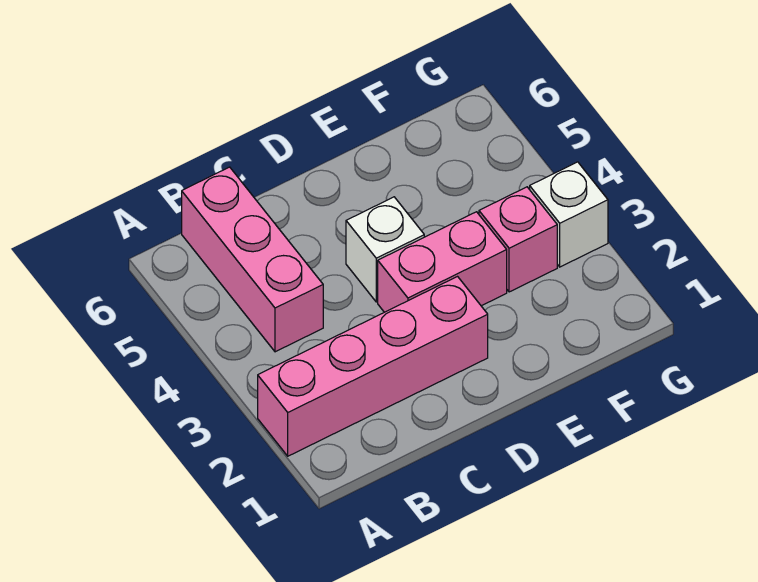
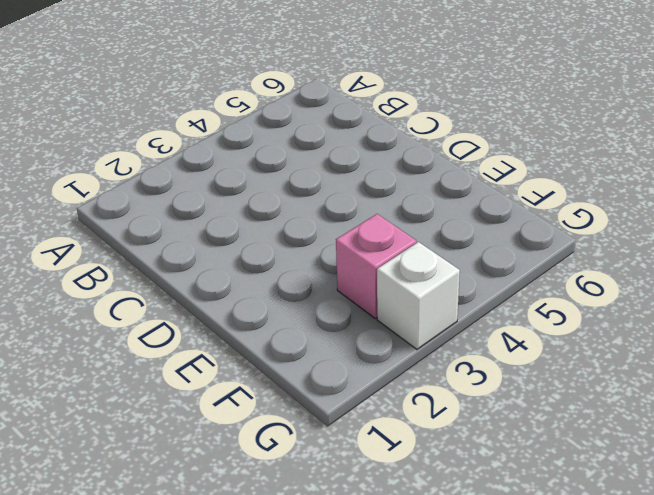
none -> pink 1x4 brick [258,277,488,456]
none -> pink 1x3 brick [182,167,323,352]

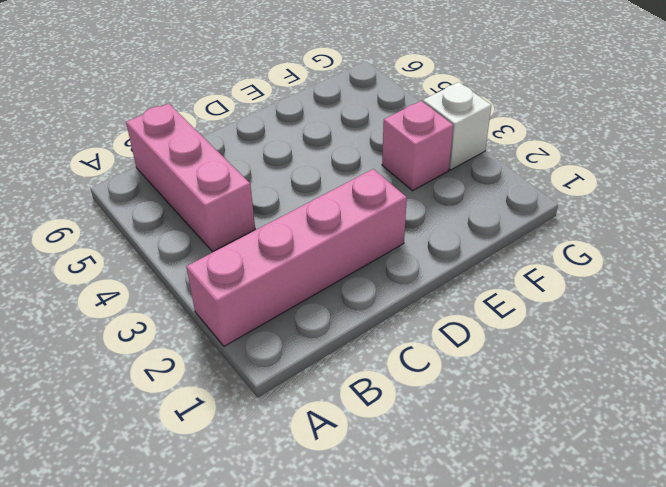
none -> pink 1x2 brick [378,212,507,312]
none -> white 1x1 brick [346,197,424,302]

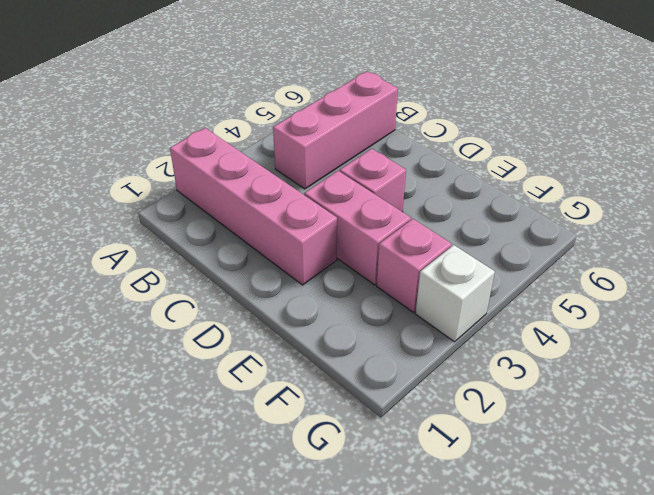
pink 1x1 brick [340,149,406,212] -> white 1x1 brick [346,197,424,302]

